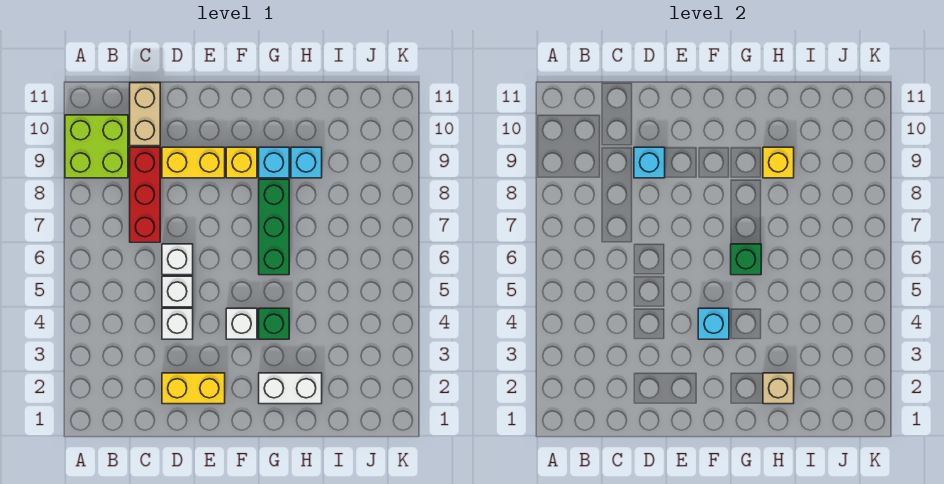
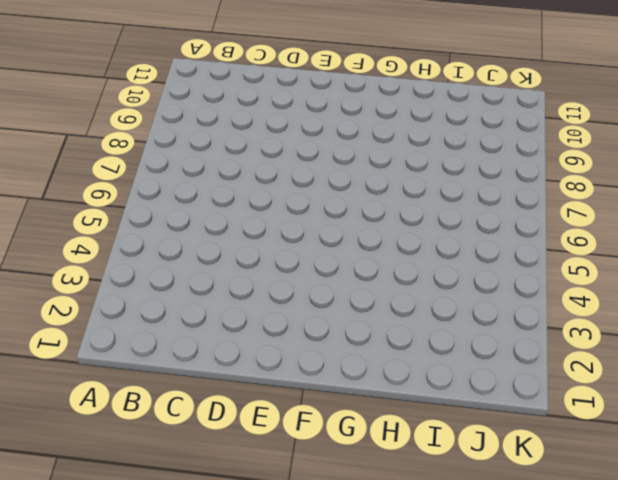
none -> lime 2x2 brick [65,115,128,178]
none -> red 1x3 brick [130,147,160,242]
none -> tan 1x2 brick [130,83,160,146]

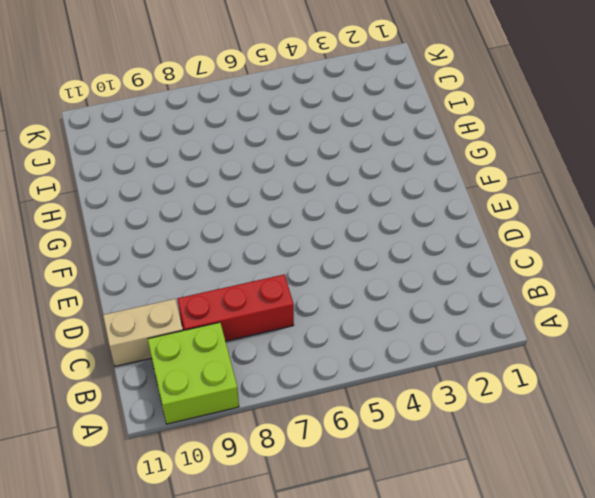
none -> yellow 1x2 brick [162,373,225,404]
none -> white 1x1 brick [162,308,193,339]
none -> white 1x1 brick [162,276,193,307]

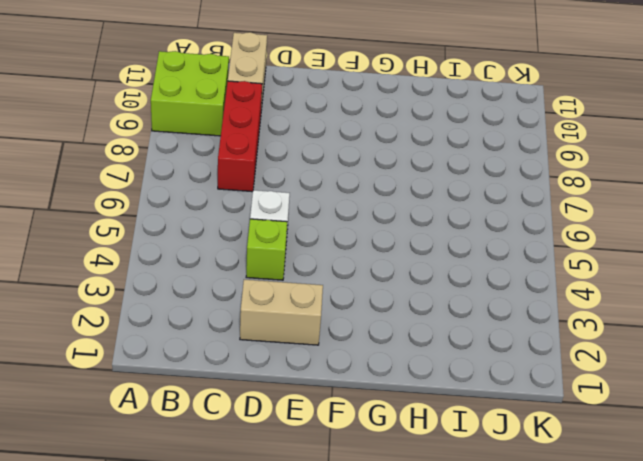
tan 1x2 brick [240,279,323,345] -> yellow 1x2 brick [162,373,225,404]
lime 1x1 brick [246,219,287,280] -> white 1x1 brick [162,308,193,339]
none -> white 1x1 brick [162,244,193,275]
none -> yellow 1x2 brick [162,147,225,178]
none -> white 1x1 brick [226,308,257,339]

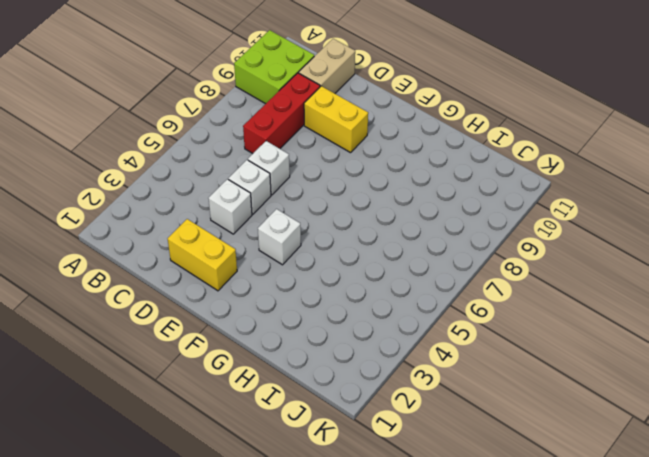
none -> yellow 1x1 brick [226,147,257,178]
none -> white 1x2 brick [259,373,322,404]
none -> green 1x1 brick [259,308,289,339]

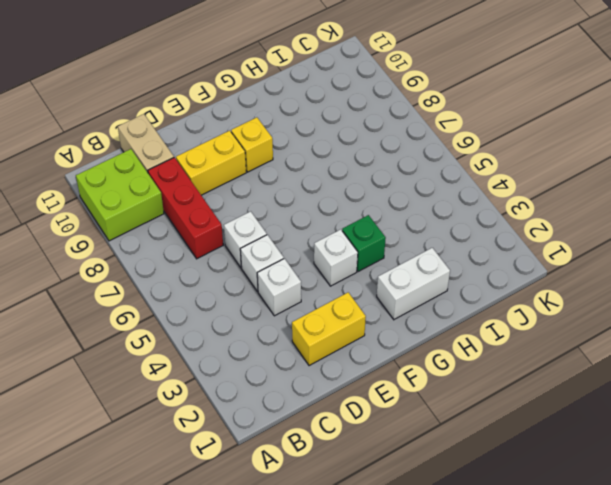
none -> green 1x3 brick [259,179,289,275]
none -> cyan 1x1 brick [259,147,289,178]
none -> cyan 1x1 brick [291,147,322,178]

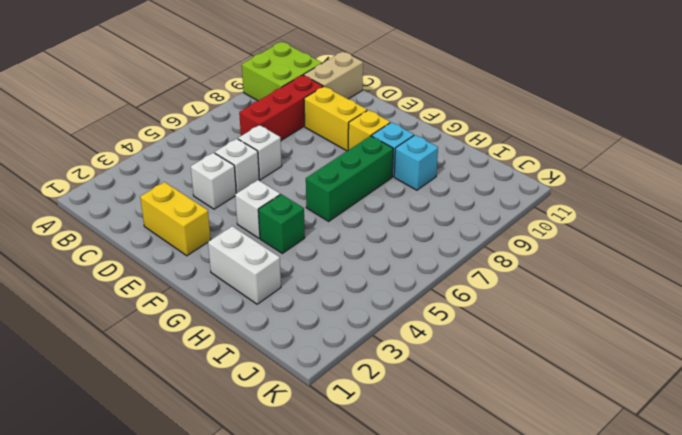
none -> cyan 1x1 brick [634,147,665,178]
none -> cyan 1x1 brick [698,308,729,339]
none -> green 1x1 brick [731,244,761,275]

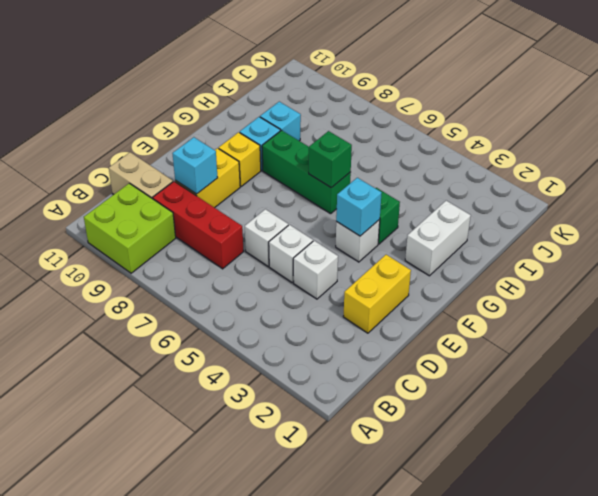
none -> tan 1x1 brick [763,373,794,404]
none -> yellow 1x1 brick [763,147,794,178]

